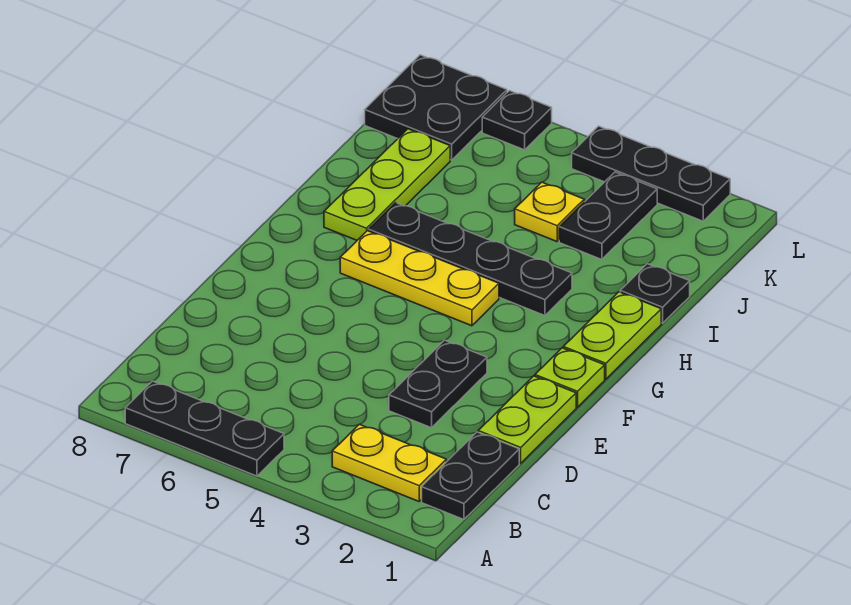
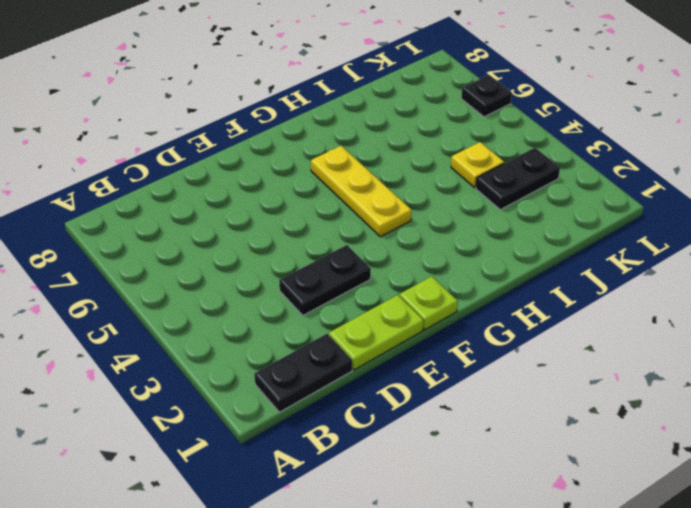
none -> black 1x3 plate [125,381,284,476]
none -> yellow 1x2 plate [332,424,446,501]
none -> lime 1x2 plate [563,292,661,379]

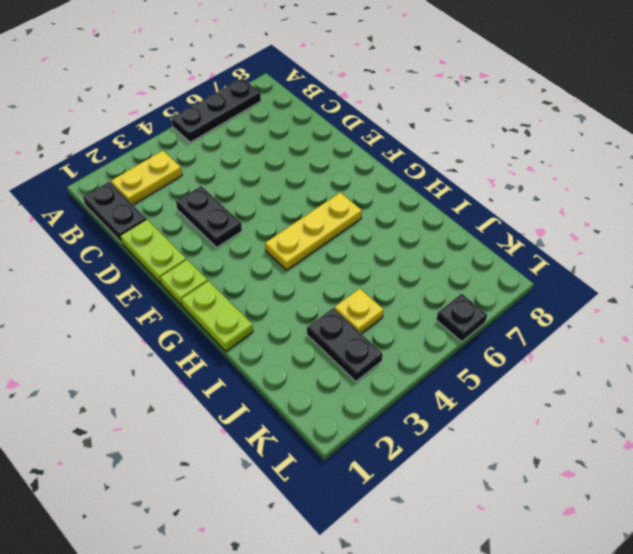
none -> black 1x4 plate [369,203,572,315]
none -> lime 1x3 plate [324,129,450,240]
none -> black 1x1 plate [620,264,690,323]

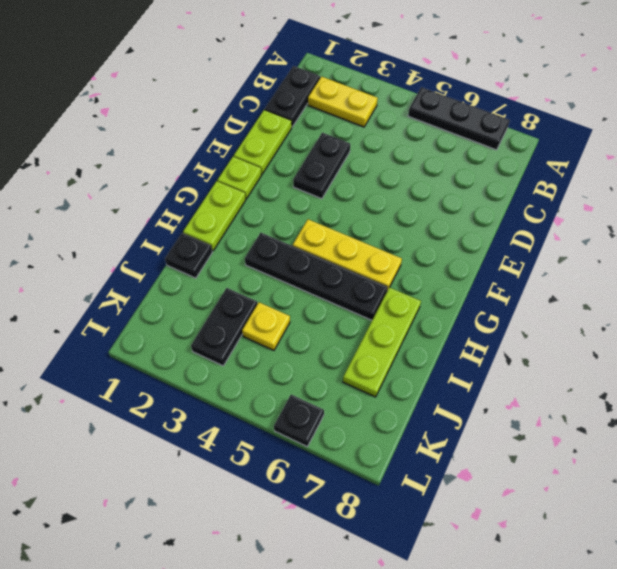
none -> black 2x2 plate [365,55,507,160]
none -> black 1x3 plate [572,126,730,221]

